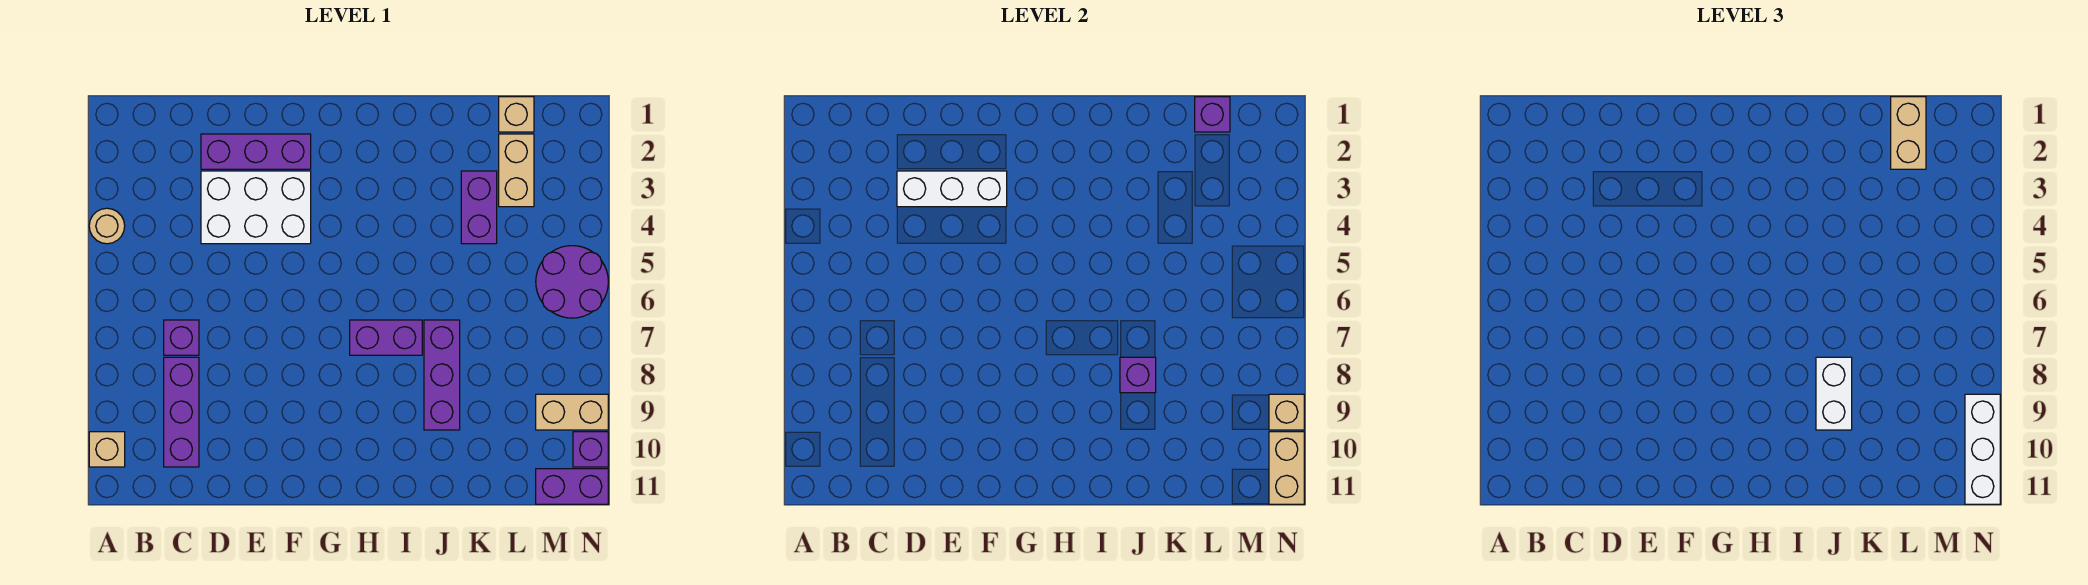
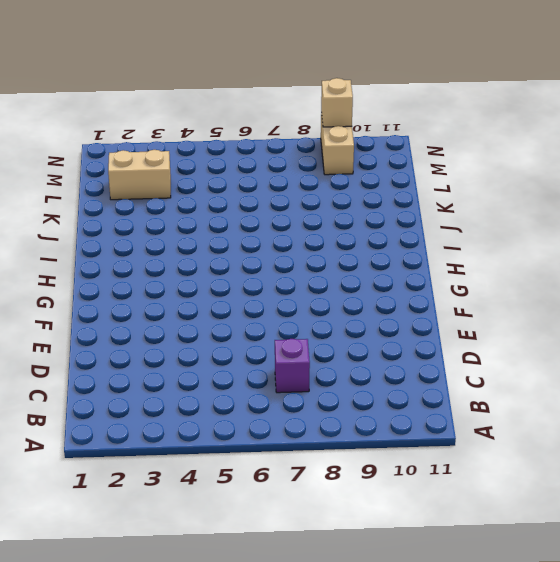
none -> tan 1x1 round brick [89,208,125,244]
none -> tan 1x1 brick [89,432,125,467]
none -> purple 1x3 brick [164,357,199,467]

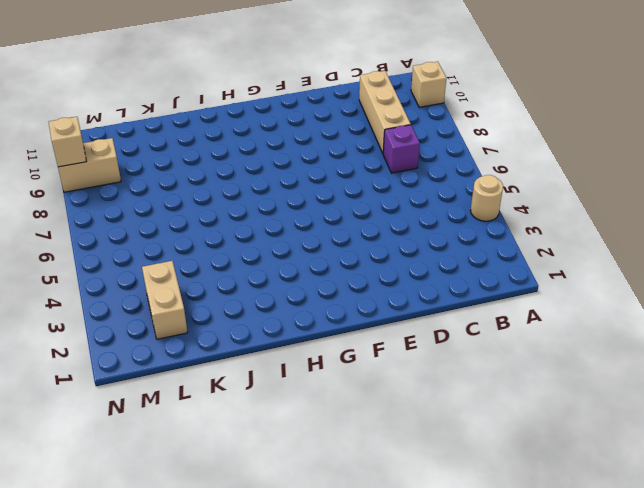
tan 1x3 brick [359,71,411,153] -> purple 1x3 brick [164,357,199,467]
none -> purple 1x3 brick [201,134,311,169]
none -> white 2x3 brick [201,171,311,244]
none -> purple 1x2 brick [350,320,422,355]

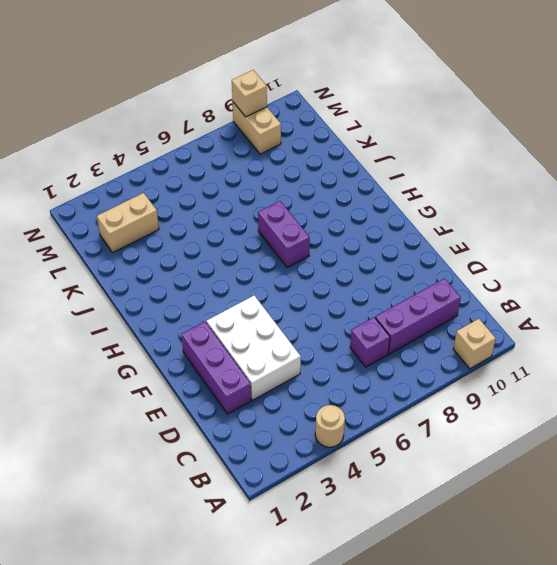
none -> purple 1x3 brick [424,320,460,430]
none -> purple 1x2 brick [461,171,497,244]
none -> tan 1x1 brick [499,97,534,132]

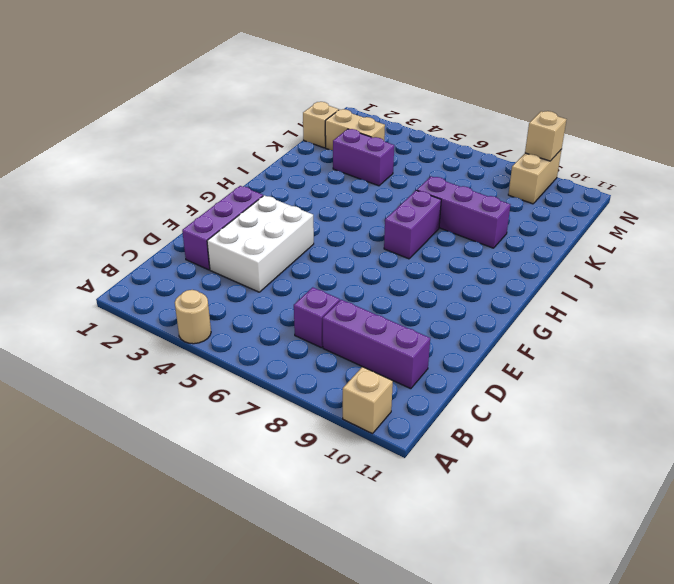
none -> purple 2x2 round brick [536,246,608,318]
none -> purple 1x2 brick [536,469,608,504]
none -> purple 1x1 brick [573,432,608,467]

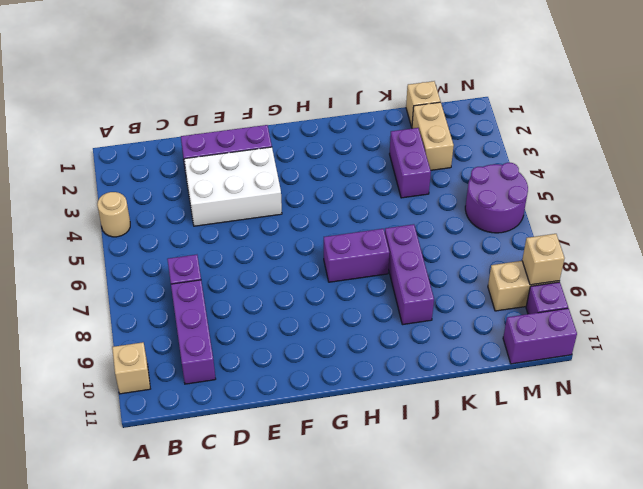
none -> white 1x3 brick [897,171,1007,207]
none -> purple 1x1 brick [1120,357,1156,393]
none -> purple 1x1 brick [1195,97,1230,132]

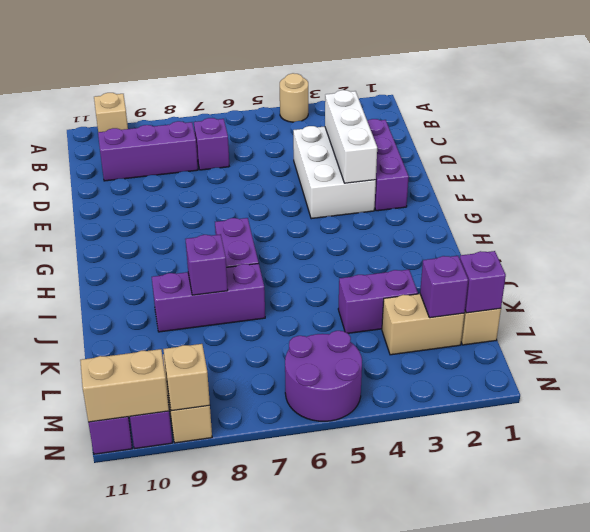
purple 1x1 brick [420,256,468,318] -> none
none -> white 1x2 brick [1816,357,1852,430]
none -> tan 1x2 brick [1891,97,1926,169]
none -> white 1x3 brick [1965,394,2000,504]

